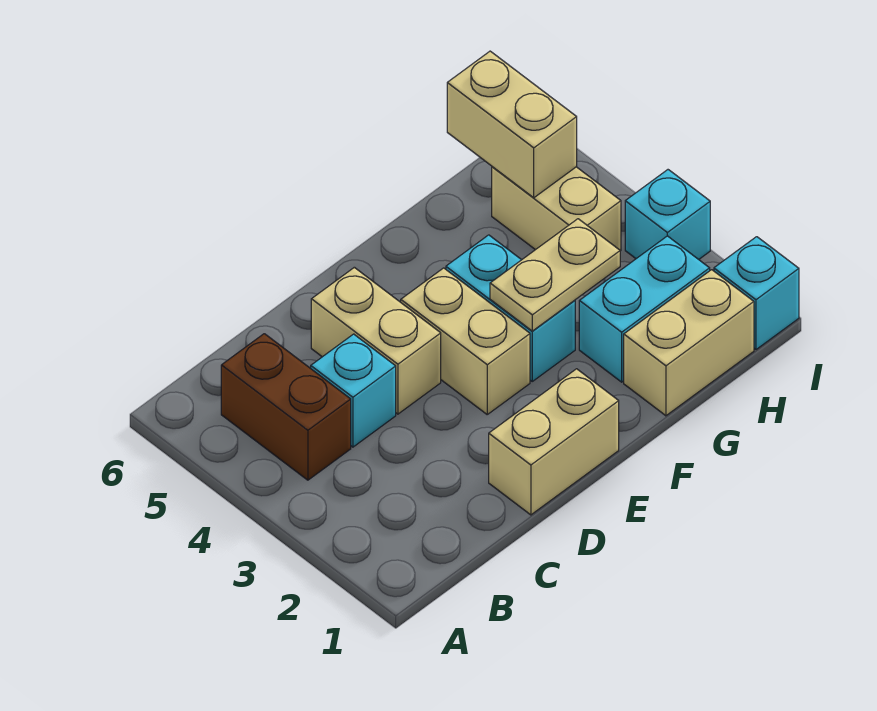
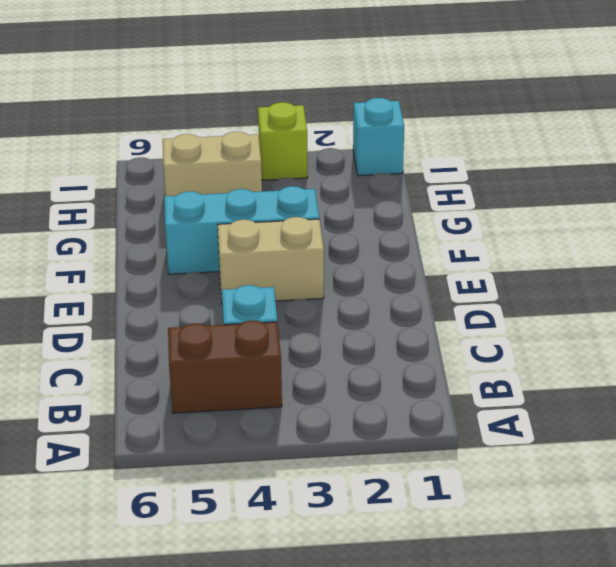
cyan 1x3 brick [164,186,319,274] -> cyan 1x2 brick [446,235,575,381]
lime 1x1 brick [258,102,308,180] -> cyan 1x1 brick [625,170,710,259]
none -> tan 1x2 brick [489,369,619,515]
none -> tan 1x2 brick [311,267,441,414]
none -> tan 1x2 brick [624,270,754,416]

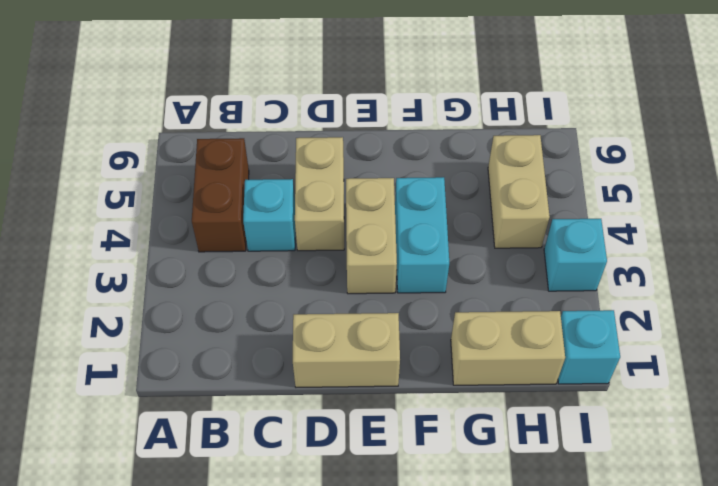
none -> cyan 1x2 brick [579,236,710,382]
none -> tan 1x2 plate [490,219,620,331]
none -> tan 1x2 brick [447,51,577,198]

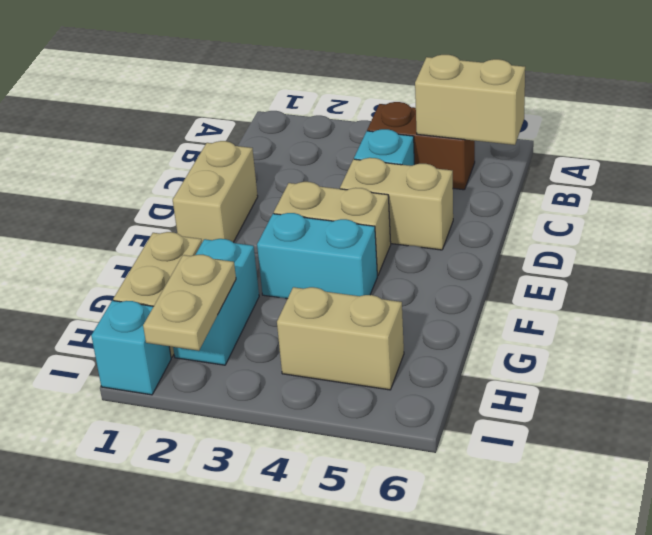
tan 1x2 brick [415,55,525,145] -> tan 1x2 brick moved to [447,51,577,198]
tan 1x2 plate [143,255,236,351] -> tan 1x2 plate moved to [490,219,620,331]
none -> cyan 1x1 brick [625,170,710,259]

